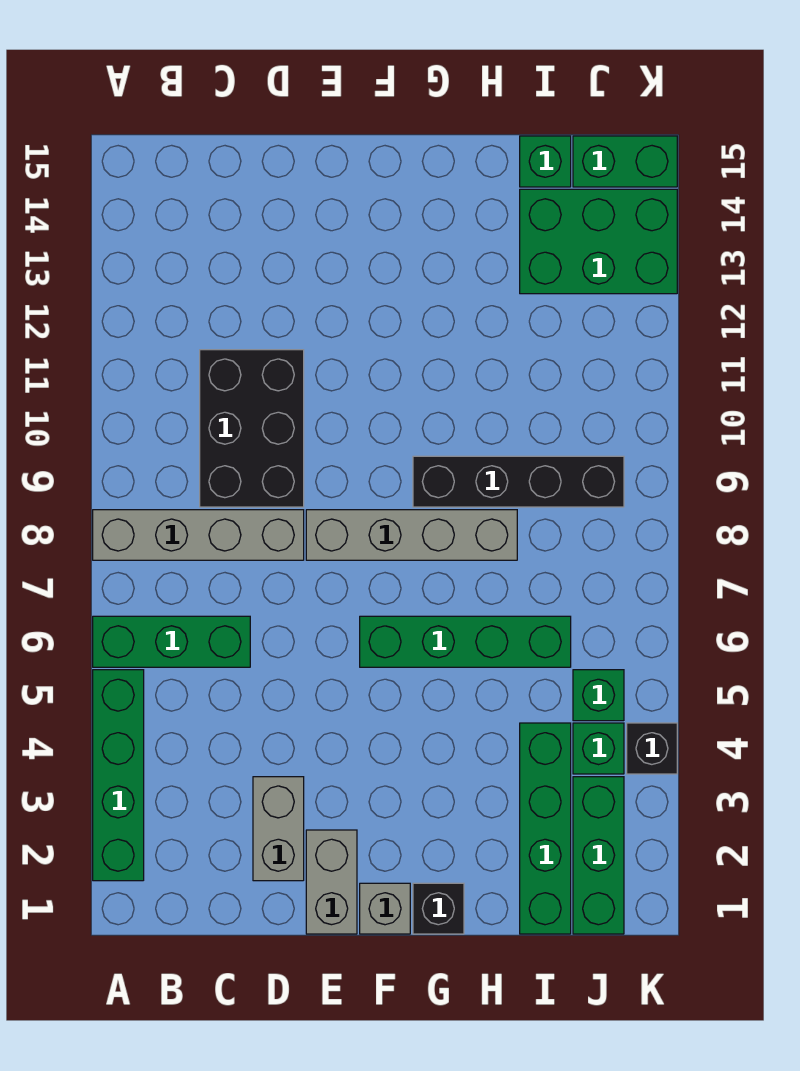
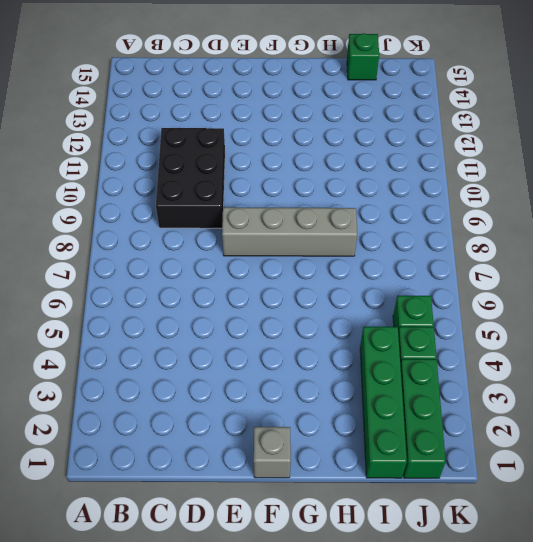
none -> green 1x4 brick [93,670,144,881]
none -> green 1x3 brick [93,616,250,667]
none -> grey 1x4 brick [93,510,304,560]

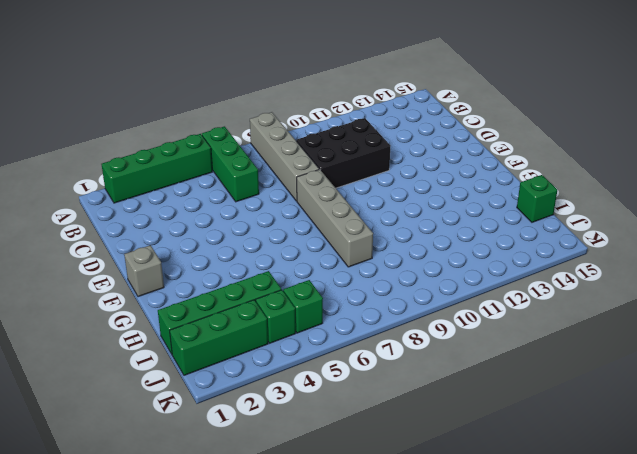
none -> grey 1x2 brick [253,777,304,881]
none -> grey 1x2 brick [306,830,357,934]
none -> green 1x4 brick [360,616,571,667]

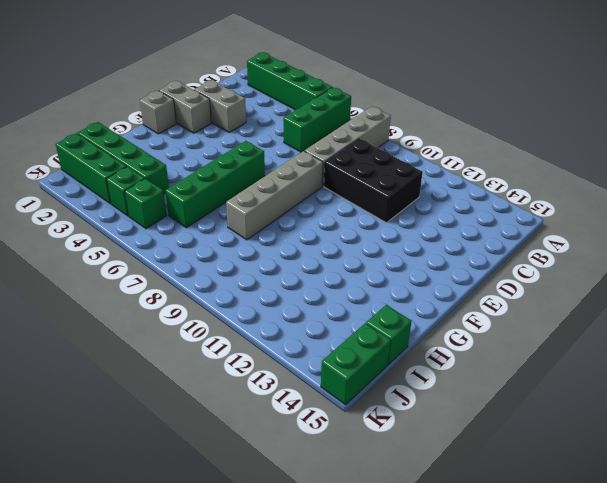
none -> black 1x1 brick [413,883,464,934]
none -> black 1x4 brick [413,456,624,507]
none -> green 2x3 brick [520,189,677,294]

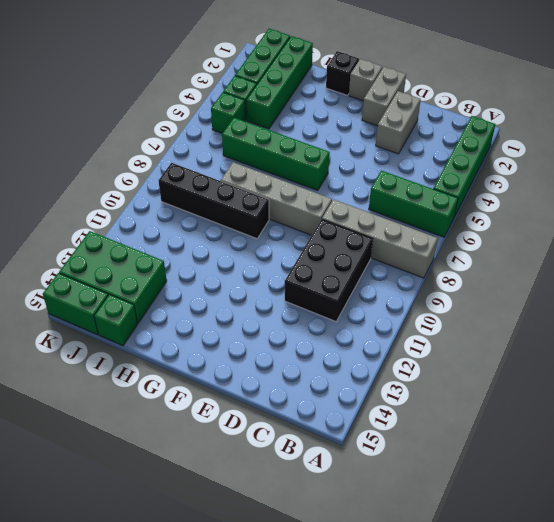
none -> black 1x1 brick [627,723,677,774]

